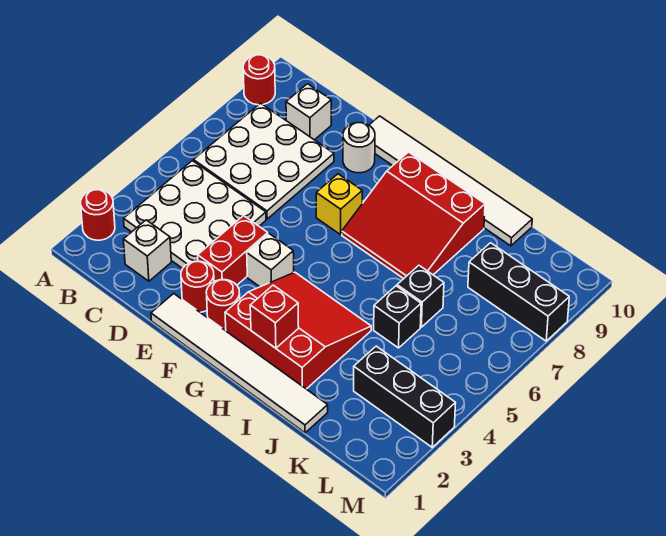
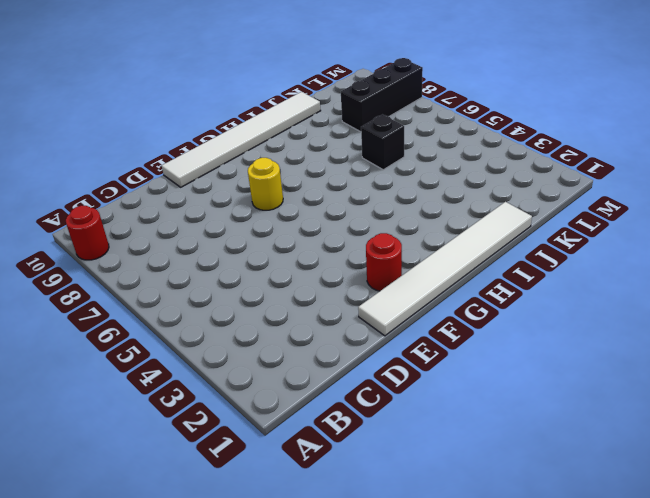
yellow 1x1 round brick [248,158,283,210] -> yellow 1x1 brick [316,174,362,235]
none -> red 1x1 round brick [81,190,115,240]
none -> white 3x3 plate [124,161,266,268]
none -> white 3x3 plate [194,103,334,219]

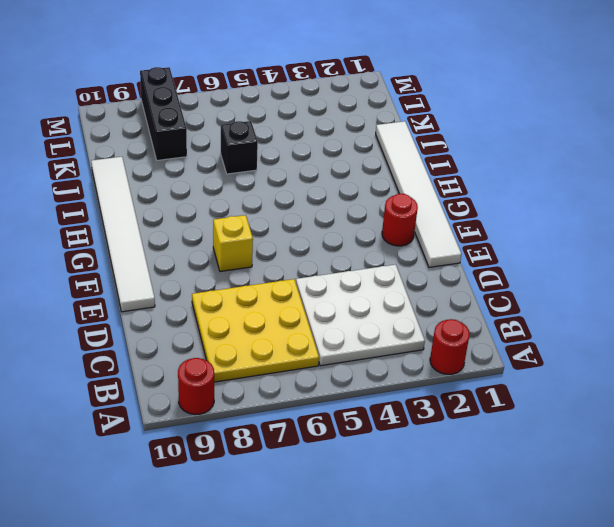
yellow 3x3 plate [192,279,319,382] -> white 3x3 plate [194,103,334,219]
none -> white 1x1 brick [123,220,171,281]
none -> white 1x1 brick [286,84,331,140]
none -> red 1x1 round brick [181,261,214,312]

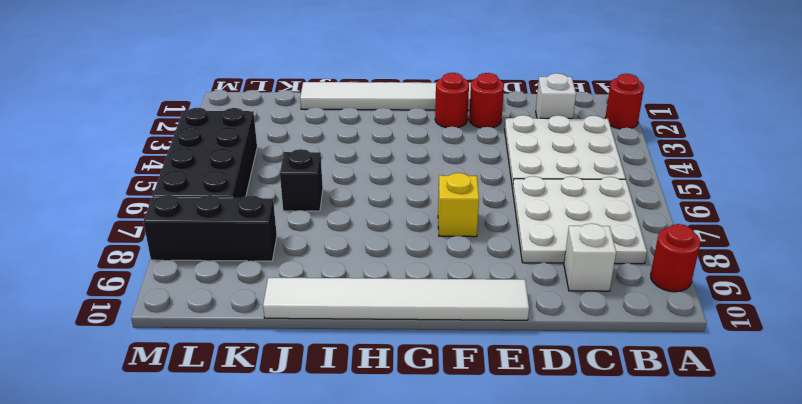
black 2x4 brick [152,108,257,198] -> none
none -> red 1x2 brick [198,216,268,285]
none -> white 1x1 round brick [343,123,375,173]
none -> white 1x1 brick [247,234,294,287]

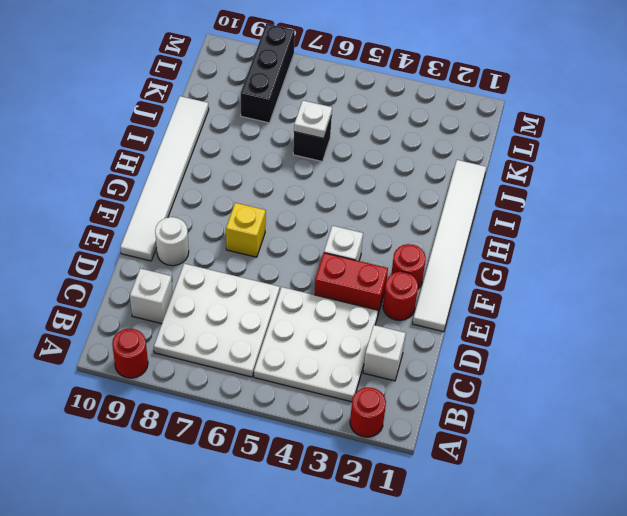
white 1x1 plate [294,101,332,138] -> none
none -> red 3x3 slope [225,272,371,389]
none -> red 3x3 slope [342,152,485,279]
none -> black 1x1 brick [374,286,421,348]

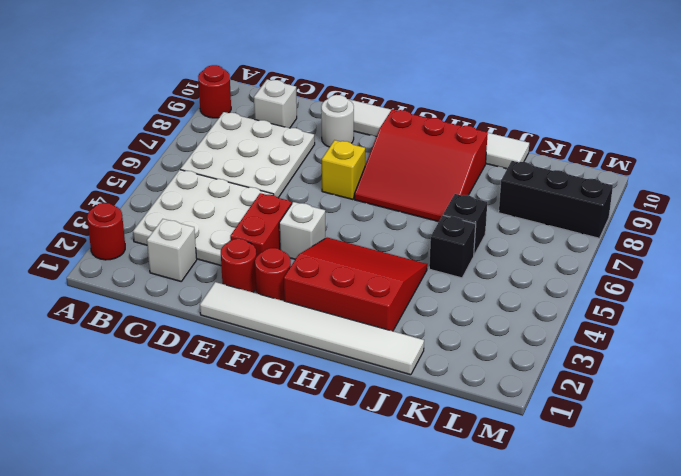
none -> black 1x3 brick [354,346,455,447]
none -> red 1x1 brick [250,285,299,348]

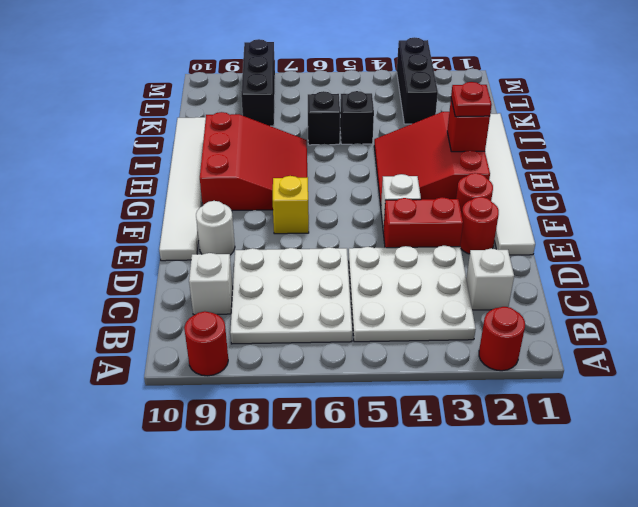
red 1x1 plate [451,82,492,117] -> none

